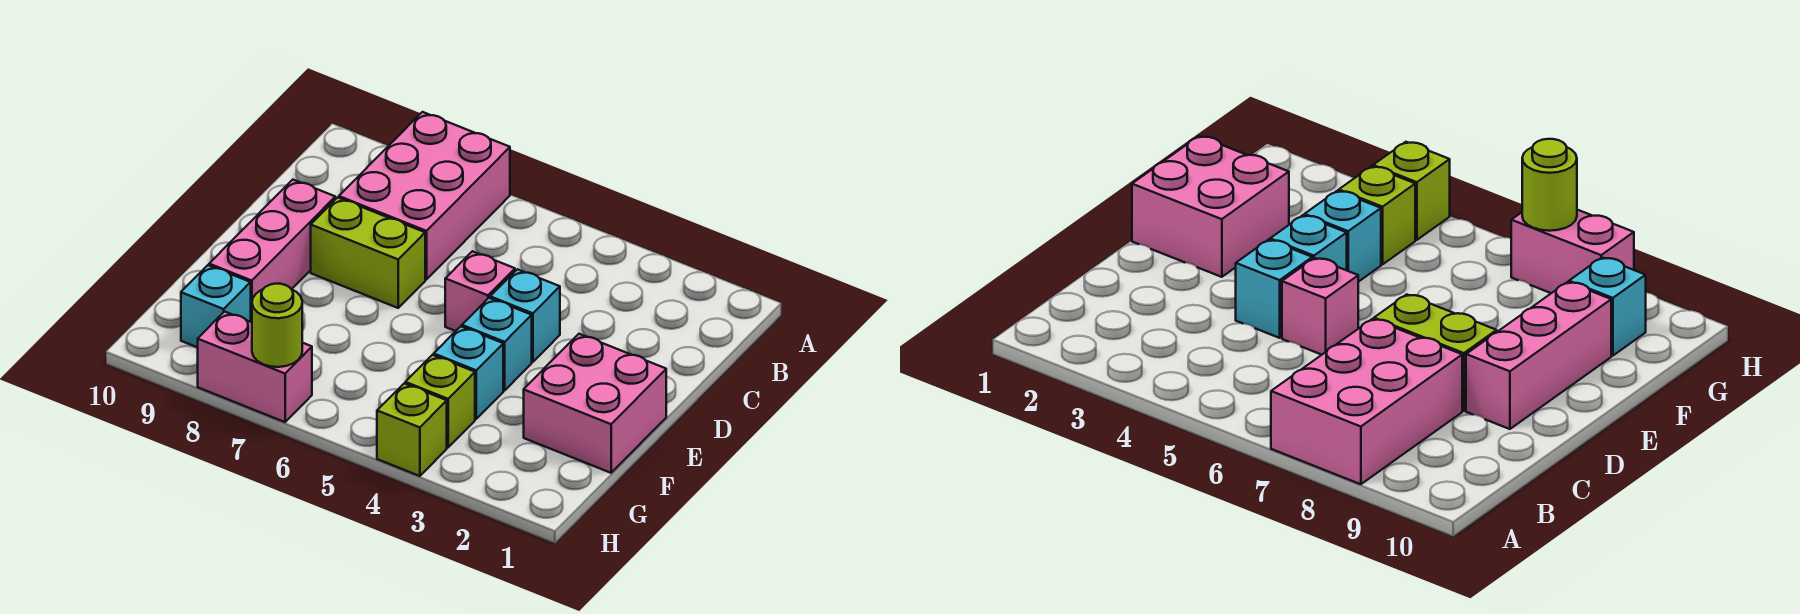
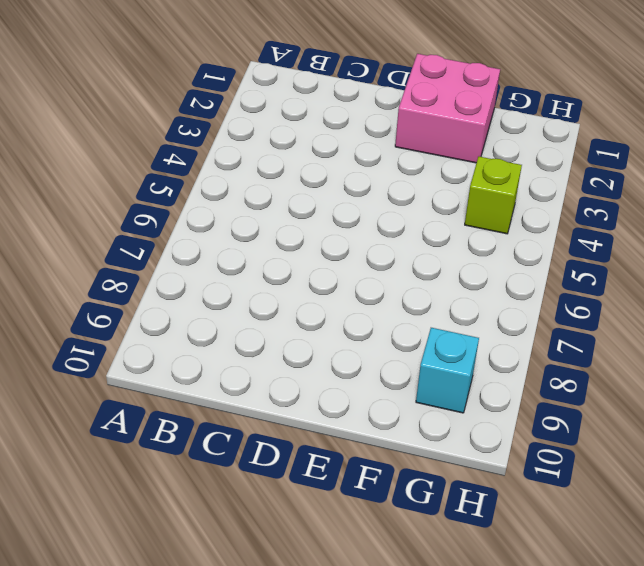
none -> pink 2x3 brick [339,112,510,280]
none -> cyan 1x1 brick [490,269,560,362]
none -> pink 1x1 brick [445,251,515,331]

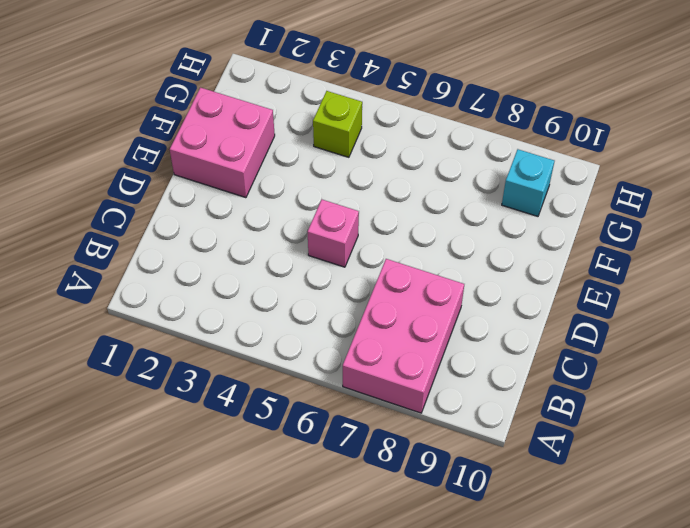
none -> cyan 1x1 brick [490,269,560,362]
none -> lime 1x2 brick [311,197,425,308]
none -> pink 1x3 brick [209,180,335,322]

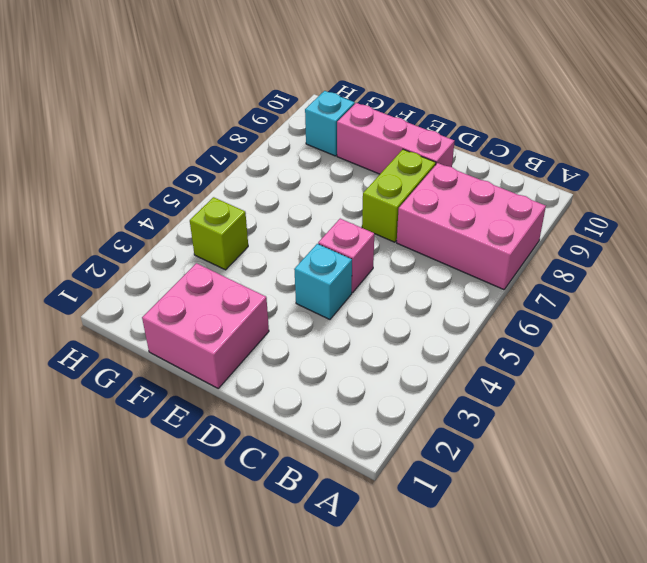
none -> cyan 1x1 brick [462,298,532,390]
none -> cyan 1x1 brick [434,326,503,419]
none -> lime 1x1 brick [377,383,447,476]

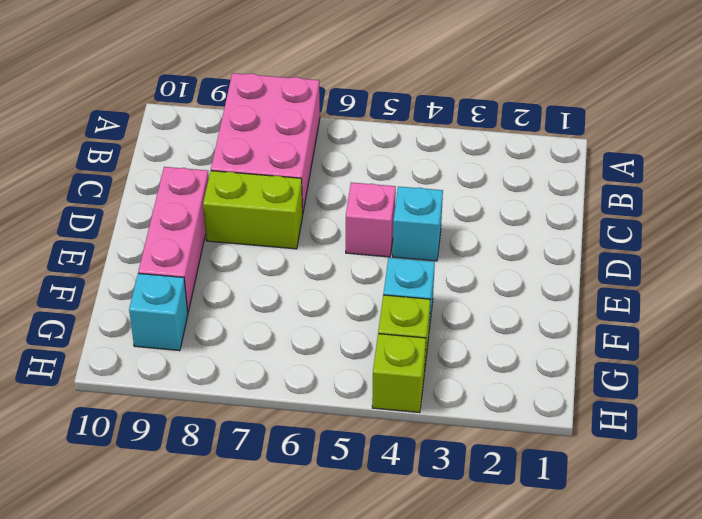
none -> pink 2x2 brick [524,334,666,473]
none -> cyan 1x1 brick [462,298,532,390]
none -> pink 1x2 brick [198,312,312,422]

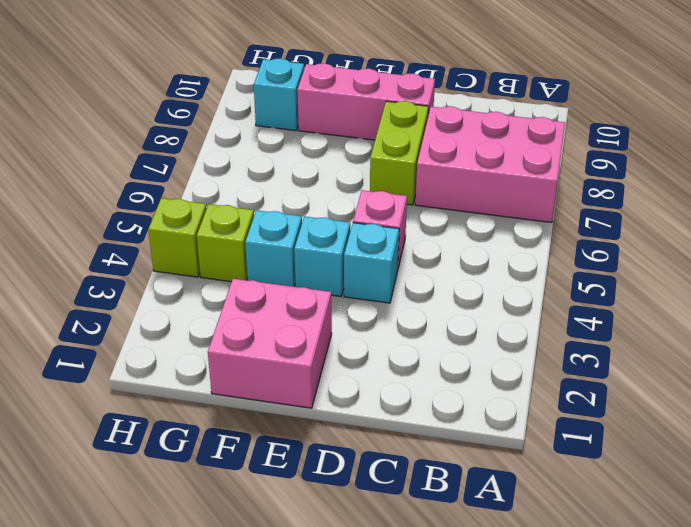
none -> pink 1x2 brick [198,312,312,422]
none -> lime 1x1 round brick [252,284,302,367]

